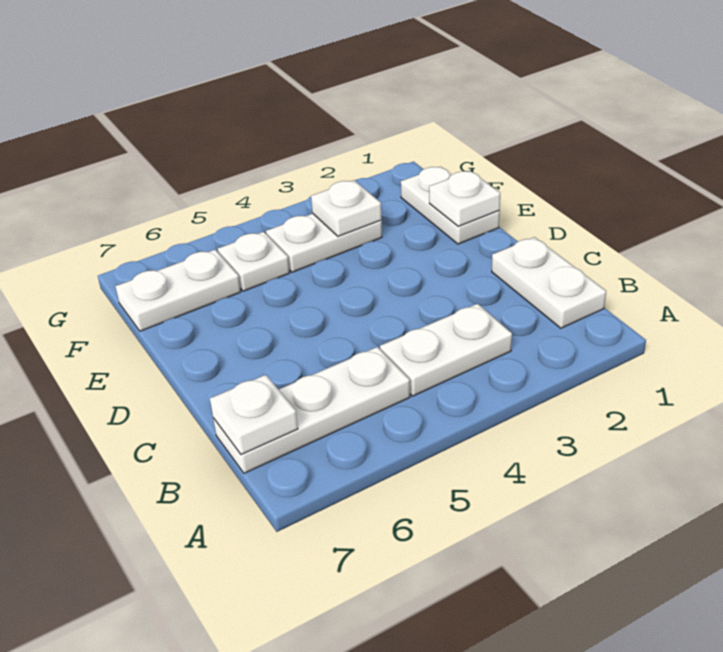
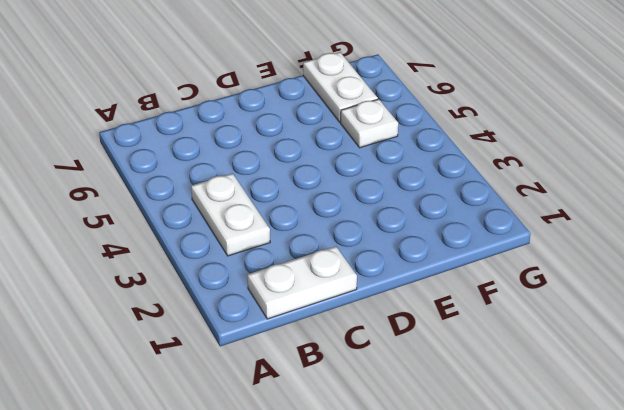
none -> white 1x3 plate [213,347,410,473]
none -> white 1x2 plate [401,167,500,244]

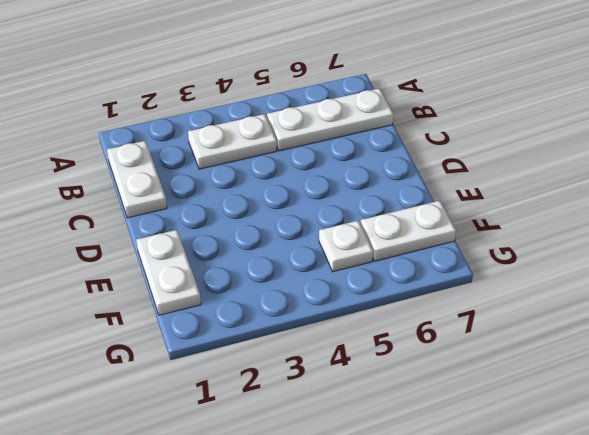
none -> white 1x2 plate [266,214,382,272]
none -> white 1x1 plate [210,375,298,455]

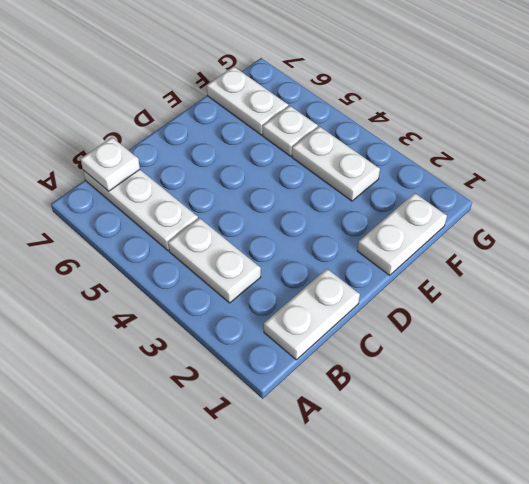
none -> white 1x1 plate [429,171,500,226]
none -> white 1x1 plate [311,180,382,236]

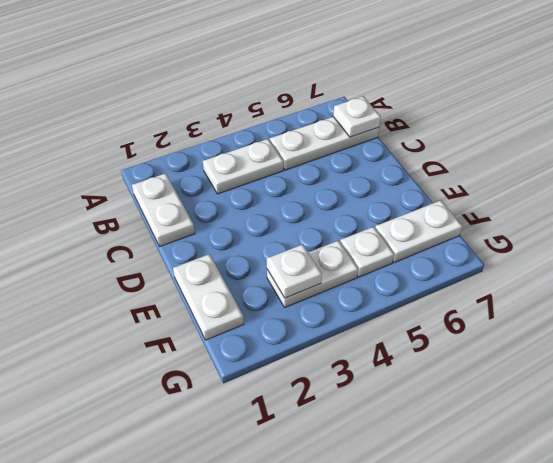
none -> white 1x1 plate [429,171,500,226]

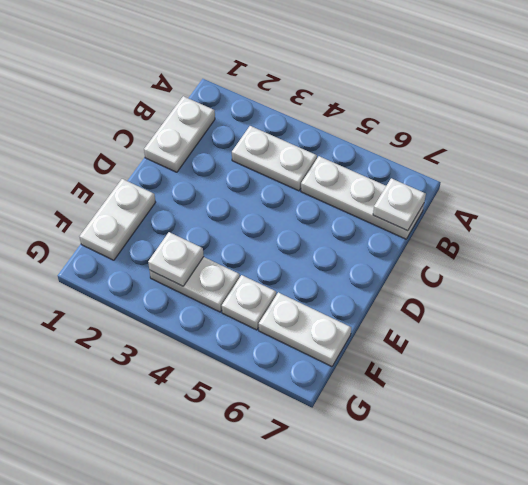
none -> white 1x1 plate [429,171,500,226]

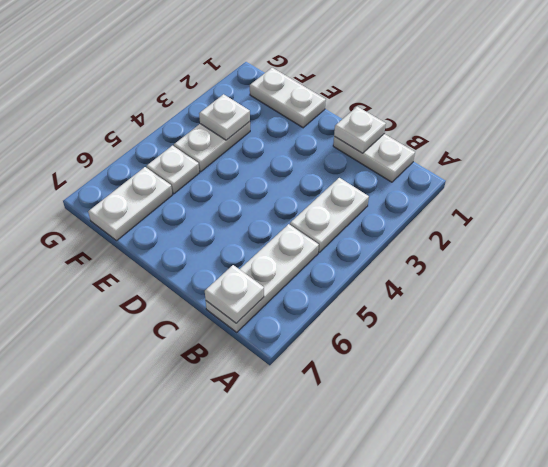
white 1x1 plate [334,107,386,153] -> white 1x1 plate moved to [429,171,500,226]

